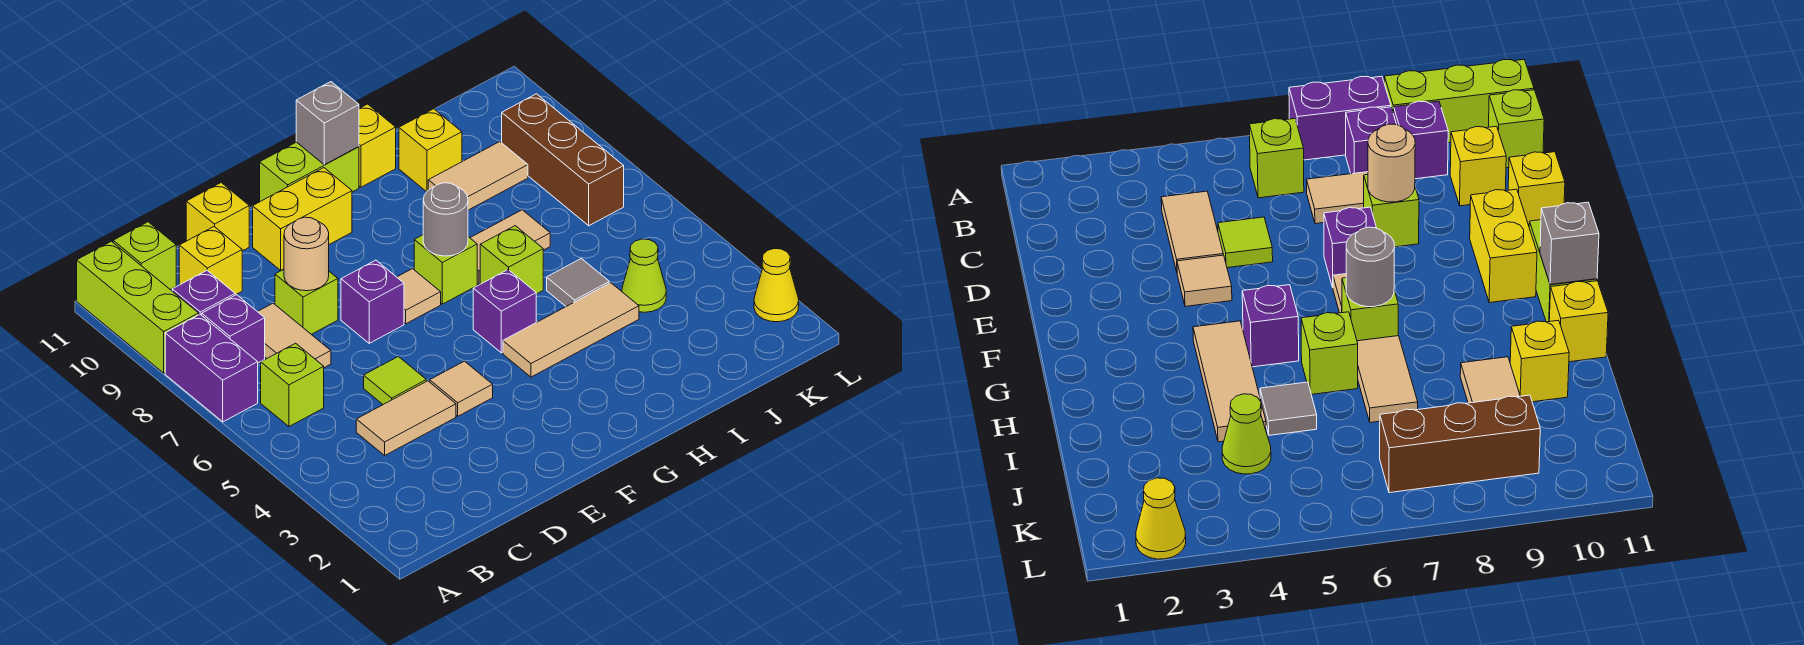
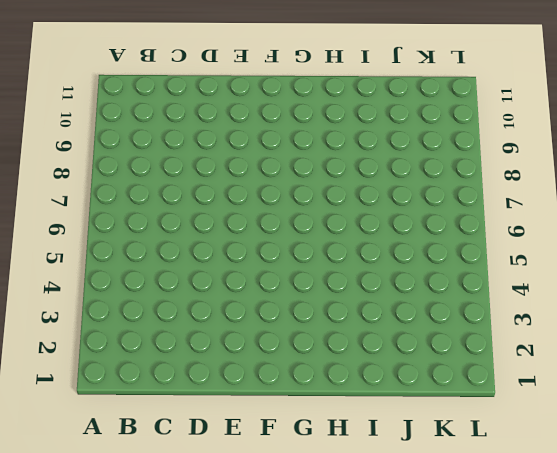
none -> purple 1x2 brick [165,314,258,422]
none -> lime 1x3 brick [77,241,199,373]
none -> lime 1x1 brick [261,343,324,426]
none -> purple 1x1 brick [202,295,265,363]

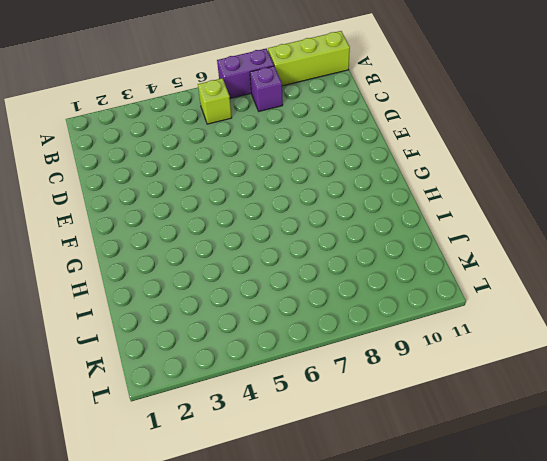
none -> purple 1x1 brick [172,271,235,315]
none -> lime 1x1 brick [113,222,176,290]
none -> tan 1x2 tile [356,381,456,455]
none -> tan 1x2 tile [258,303,331,368]

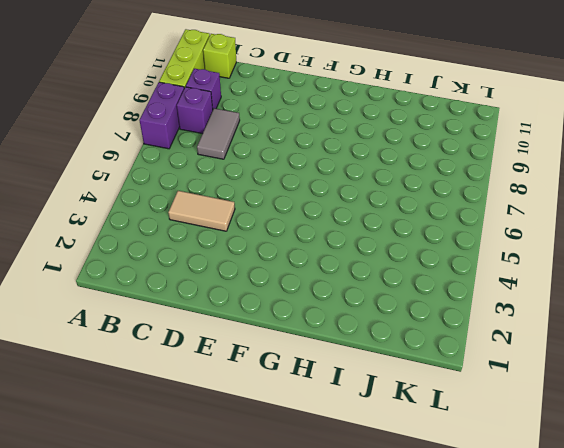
grey 1x2 tile [197,108,240,159] -> tan 1x2 tile [258,303,331,368]
none -> lime 1x1 brick [261,343,324,426]
none -> yellow 1x1 brick [179,227,242,295]
none -> lime 1x1 tile [364,357,426,405]
none -> lime 1x1 brick [275,269,338,334]

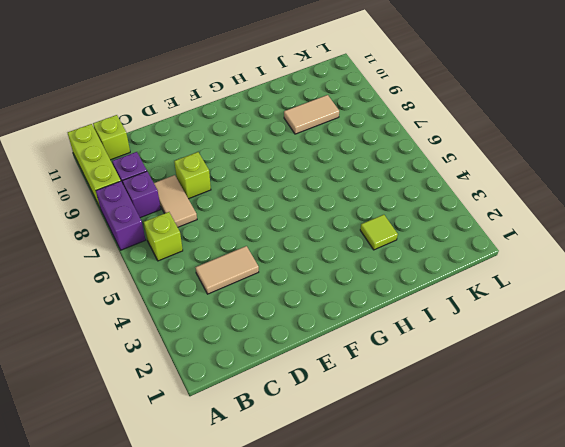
lime 1x1 tile [360,215,398,250] -> lime 1x1 tile moved to [364,357,426,405]
none -> yellow 1x1 brick [179,227,242,295]
none -> yellow 1x1 brick [186,183,249,251]
none -> tan 1x1 tile [430,361,493,416]
none -> purple 1x1 brick [341,260,404,343]

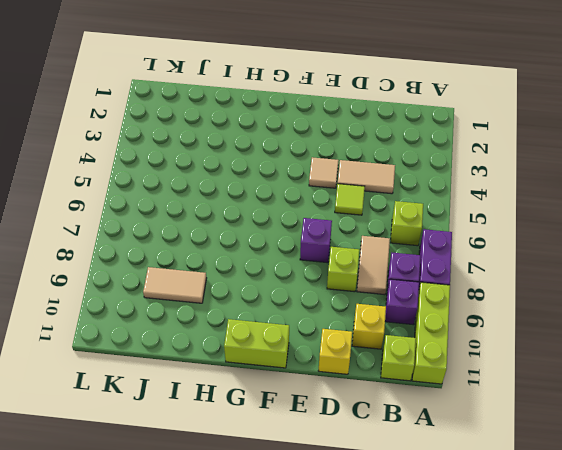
none -> yellow 1x2 brick [253,168,352,270]
none -> tan 1x1 tile [397,269,441,324]
none -> tan 1x3 tile [503,283,639,377]
none -> purple 1x1 brick [473,270,536,353]

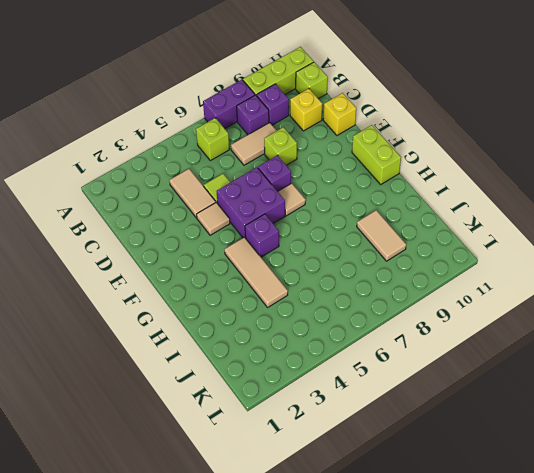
purple 2x2 brick [217,167,285,238] -> none
none -> yellow 1x2 brick [253,168,352,270]
none -> lime 1x1 brick [414,235,477,304]
none -> lime 1x1 brick [480,226,543,294]
none -> tan 1x2 tile [470,210,550,285]

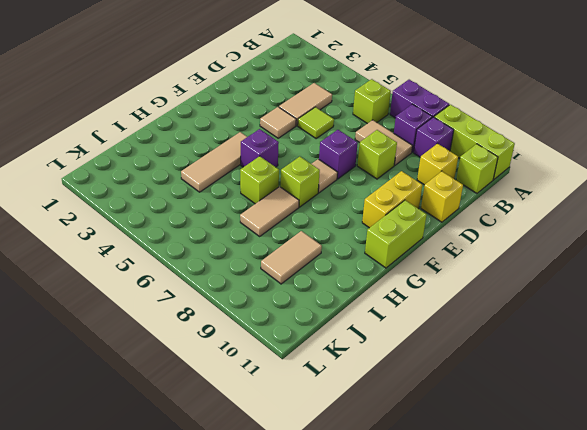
none -> yellow 1x1 brick [359,104,396,187]
none -> grey 1x1 tile [547,258,609,306]
none -> yellow 1x1 brick [399,109,462,192]
none -> lime 1x1 cone [622,239,666,312]

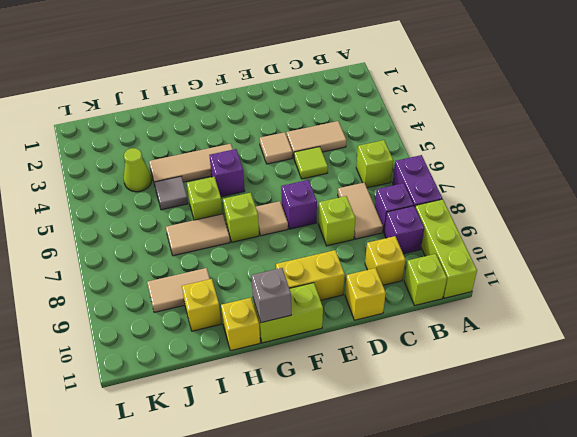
none -> brown 1x3 brick [502,94,624,226]
none -> yellow 1x1 cone [754,249,799,322]
none -> tan 1x1 round brick [284,217,329,291]
none -> grey 1x1 round brick [423,183,468,256]

